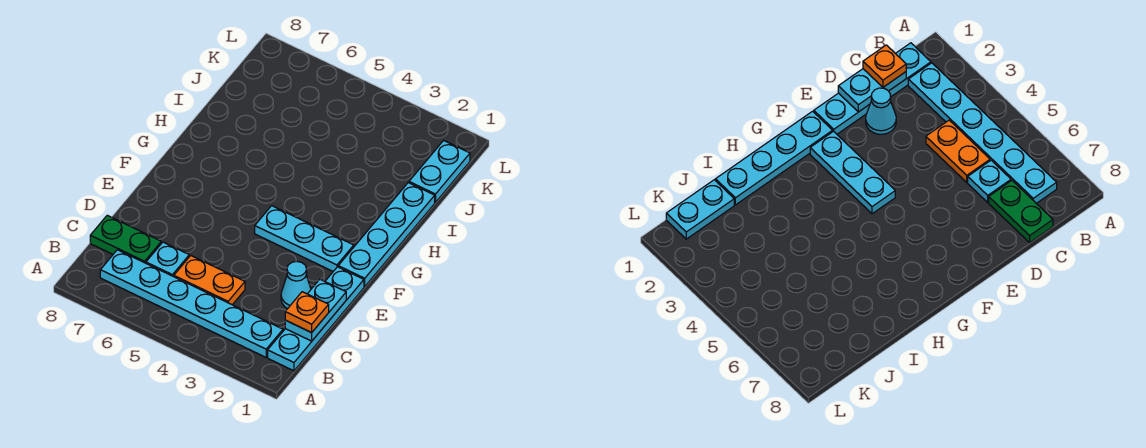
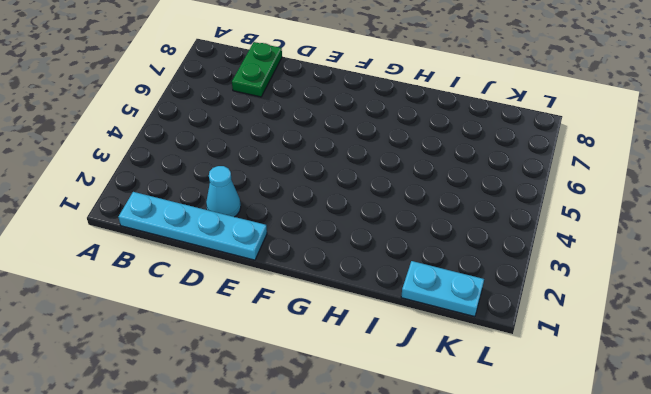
none -> cyan 1x6 plate [100,250,283,357]
none -> orange 1x2 plate [174,256,245,305]

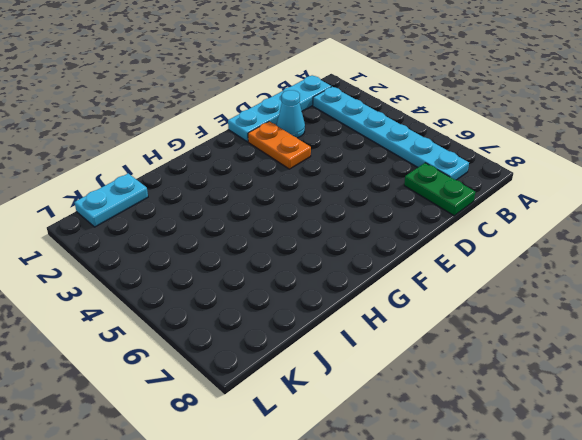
orange 1x2 plate [248,121,311,169] -> orange 1x2 plate moved to [174,256,245,305]
none -> cyan 1x1 plate [146,242,189,276]
none -> cyan 1x4 plate [338,183,435,286]

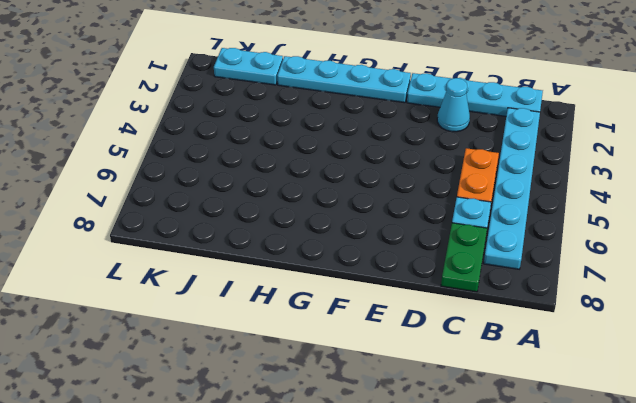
none -> cyan 1x3 plate [255,206,354,271]
none -> cyan 1x2 plate [285,279,346,341]

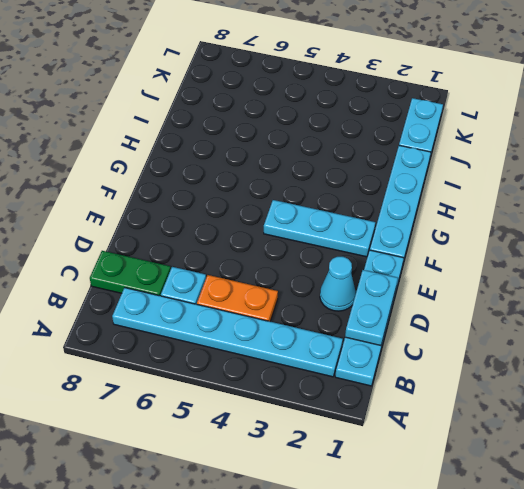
none -> orange 1x1 plate [285,292,329,333]

